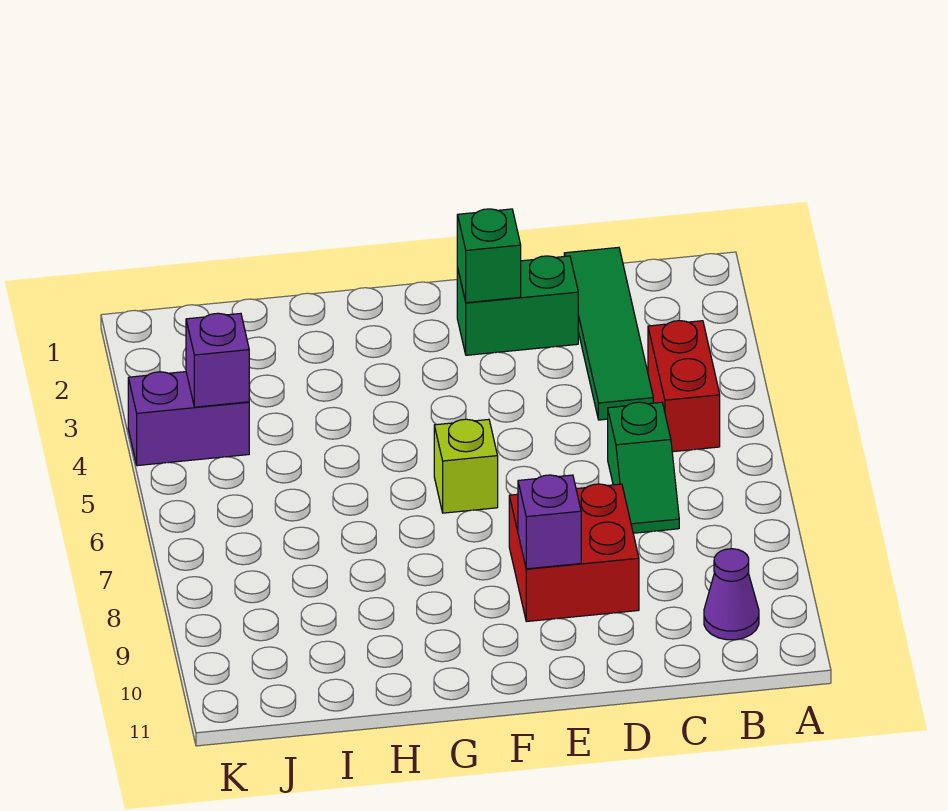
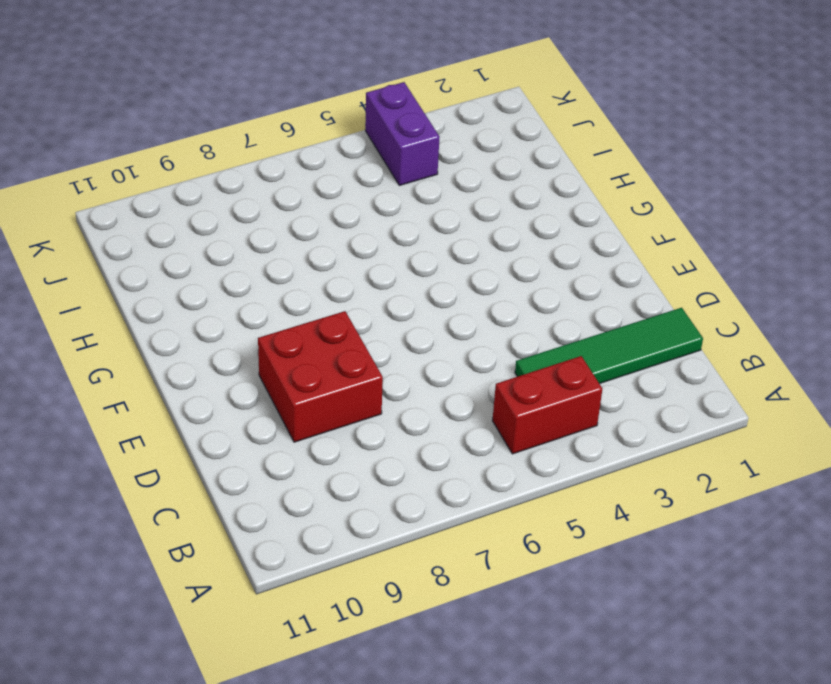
none -> purple 1x1 cone [704,549,759,640]
none -> green 1x2 slope [608,402,679,533]

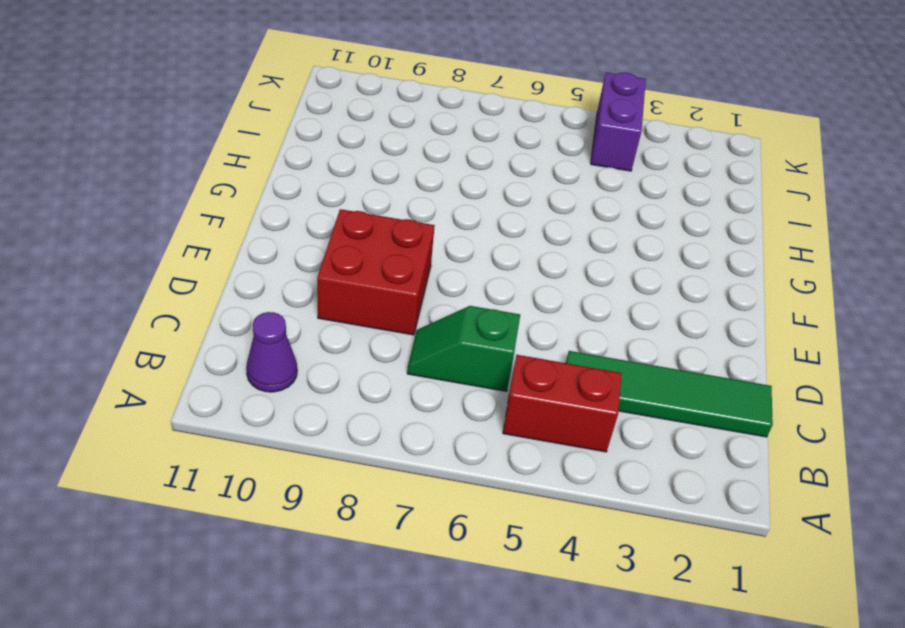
none -> green 1x2 brick [457,256,578,355]
none -> lime 1x1 brick [434,419,498,513]

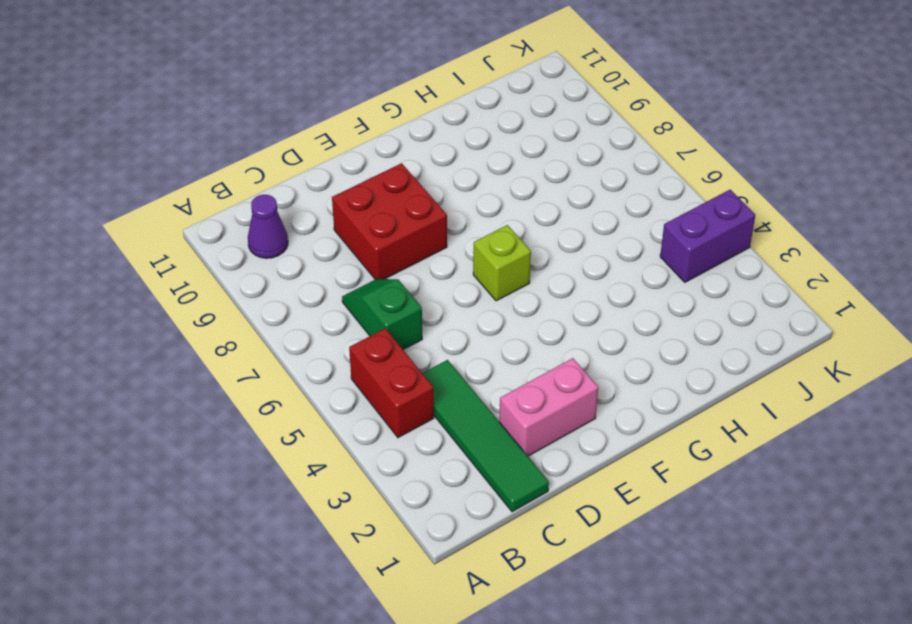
pink 1x2 brick [499,358,598,456] -> green 1x2 brick [457,256,578,355]
none -> green 1x1 brick [457,209,521,303]
none -> purple 1x1 brick [518,475,581,569]

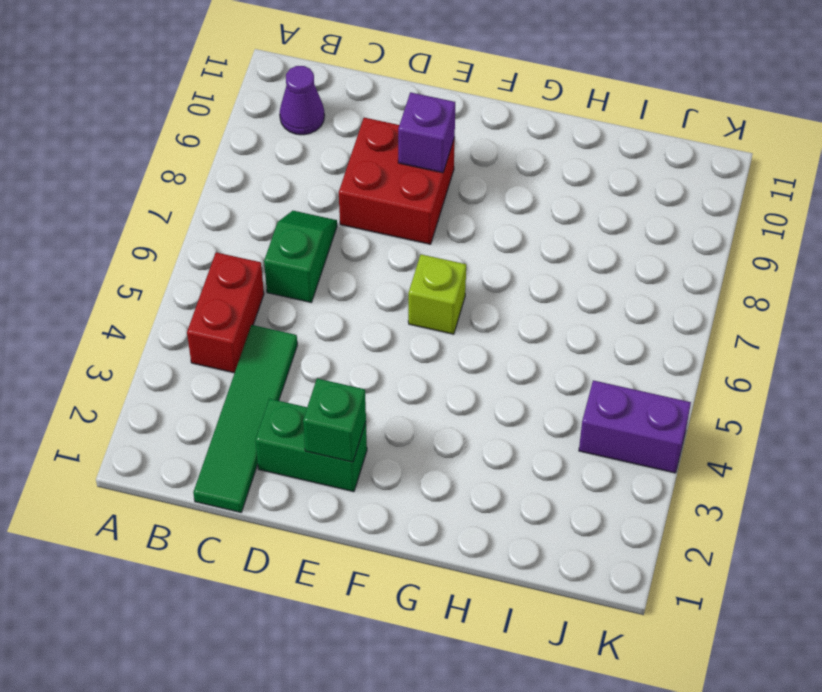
none -> purple 1x1 brick [186,313,249,407]

